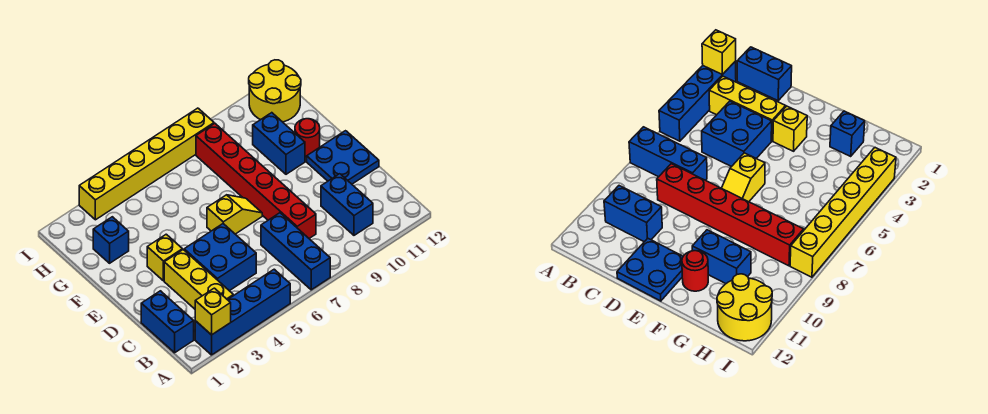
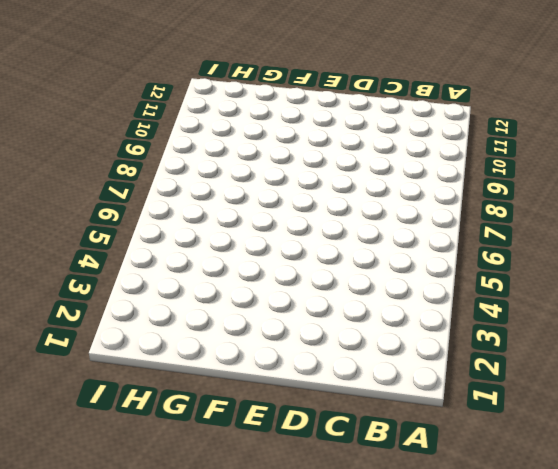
none -> blue 1x4 brick [195,269,290,355]
none -> blue 1x3 brick [261,213,330,290]
none -> blue 1x2 brick [141,291,194,353]

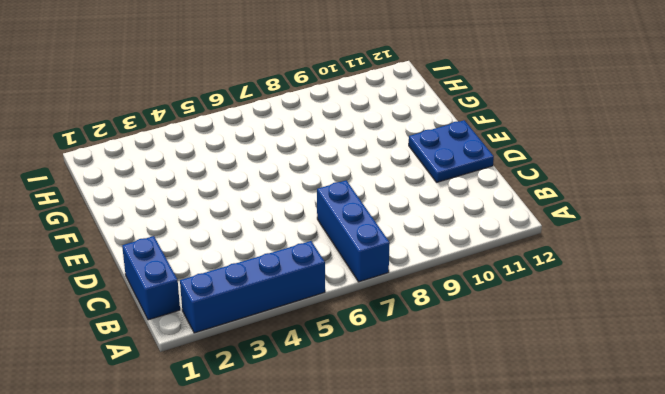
none -> yellow 1x3 brick [164,250,233,309]
none -> blue 1x2 brick [321,174,373,235]
none -> blue 2x2 brick [184,224,256,291]

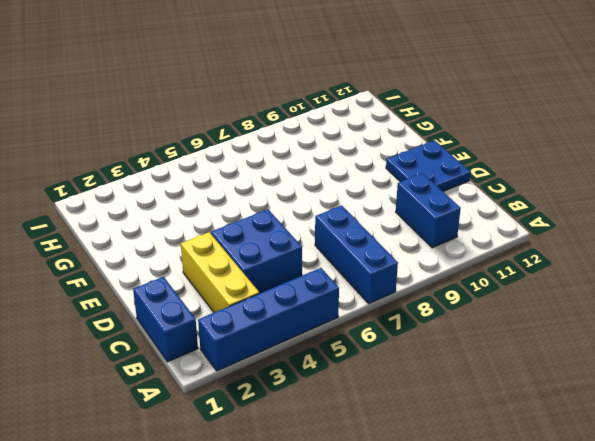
none -> red 1x6 brick [196,123,316,238]
none -> yellow 1x1 brick [147,234,182,281]
none -> yellow 1x2 slope [207,195,262,234]

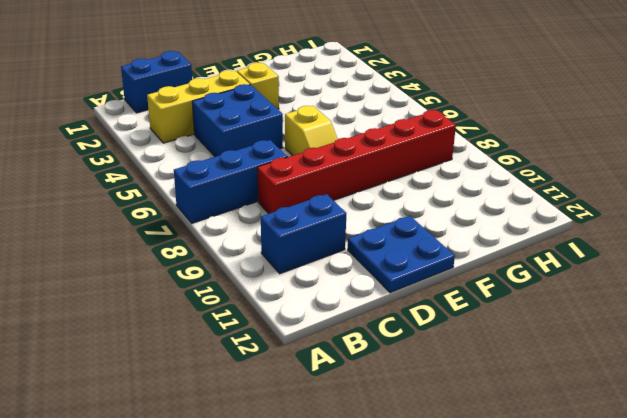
none -> blue 1x4 brick [195,269,290,355]
none -> blue 1x2 brick [253,113,305,174]
none -> red 1x1 round brick [295,119,320,158]

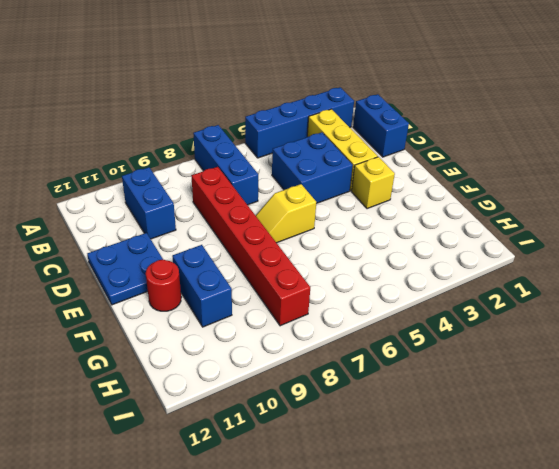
none -> blue 1x1 brick [93,217,129,263]
none -> yellow 2x2 round brick [249,60,301,122]
none -> yellow 1x6 brick [79,108,214,220]

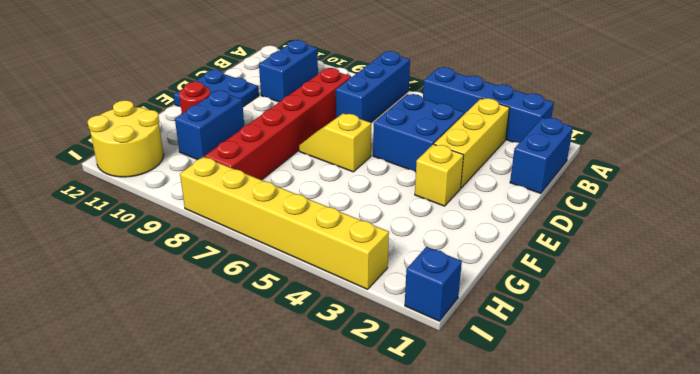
blue 1x1 brick [405,247,462,321] -> blue 1x1 brick moved to [93,217,129,263]
none -> yellow 1x1 brick [195,288,231,335]

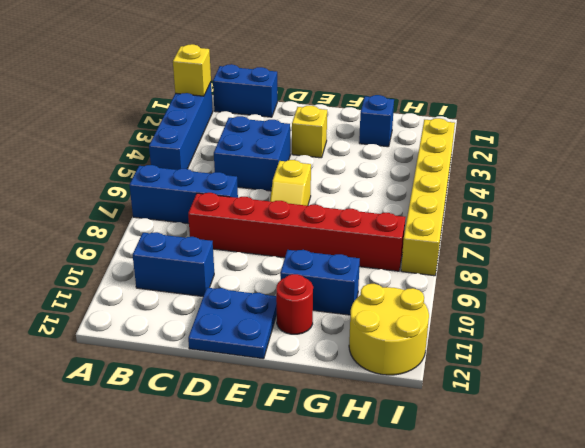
none -> yellow 1x3 brick [164,250,233,309]

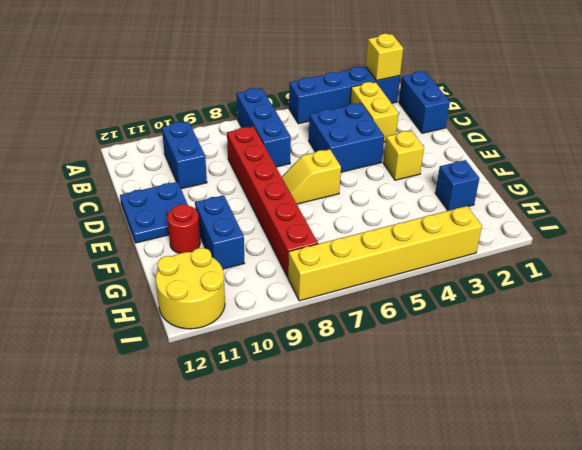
yellow 1x2 brick [350,82,399,142] -> yellow 1x3 brick [164,250,233,309]

